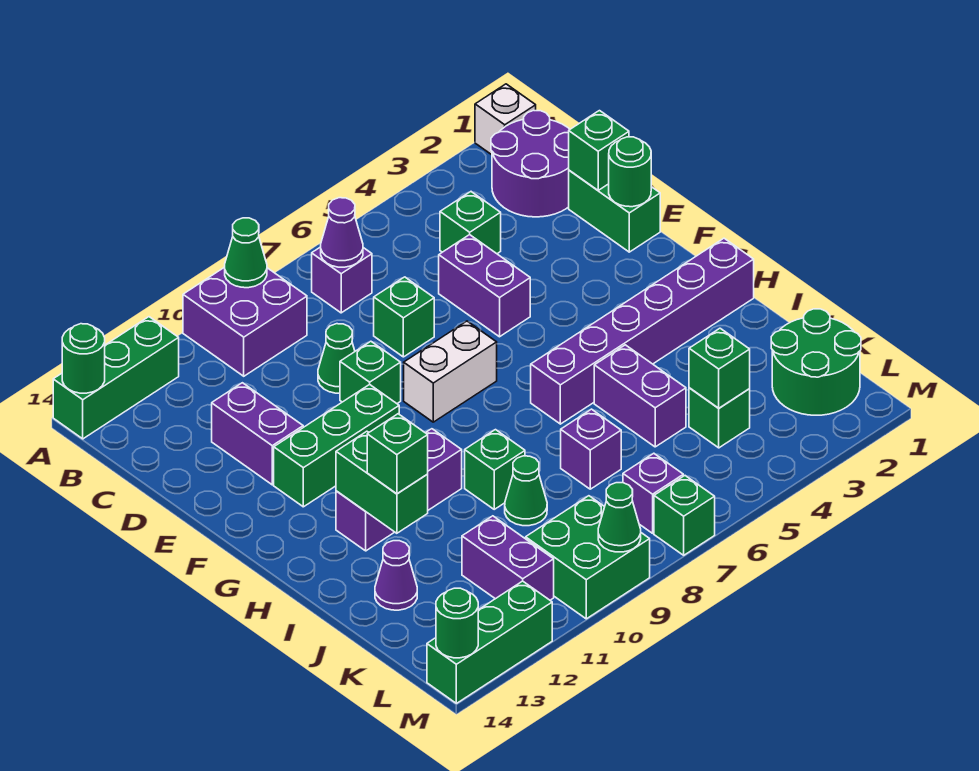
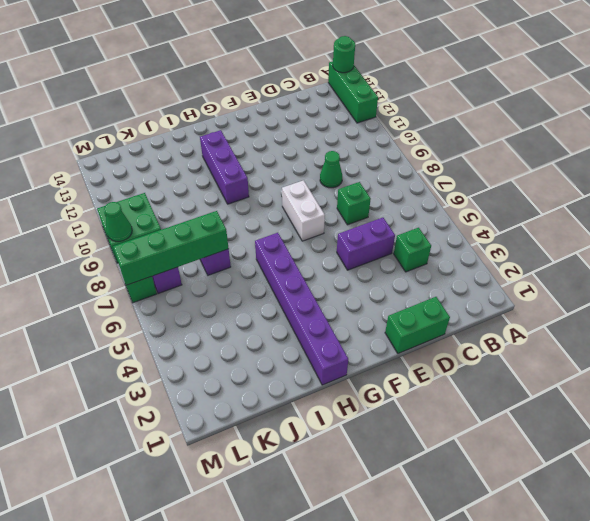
green 1x4 brick [113,211,229,285] -> none
none -> white 1x1 brick [475,84,536,155]
none -> purple 2x2 brick [183,267,307,376]
none -> purple 2x2 round brick [491,110,570,217]
none -> purple 1x1 brick [312,247,372,313]

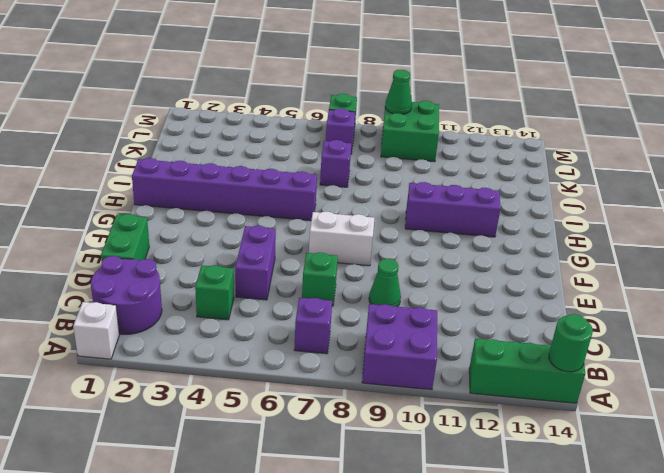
none -> purple 1x2 brick [212,383,303,485]
none -> green 1x1 brick [340,341,401,403]
none -> green 1x3 brick [274,384,399,507]
none -> purple 1x2 brick [594,345,686,447]

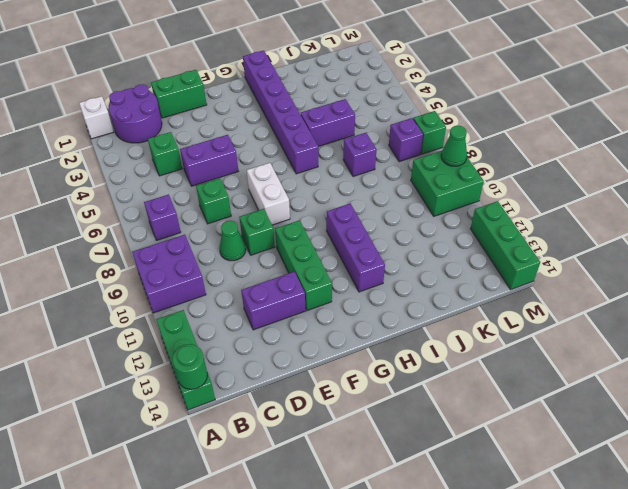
none -> green 1x1 brick [465,430,525,509]
none -> green 1x1 cone [505,456,547,526]
none -> purple 1x1 cone [375,541,417,610]
none -> green 2x2 round brick [771,309,861,415]

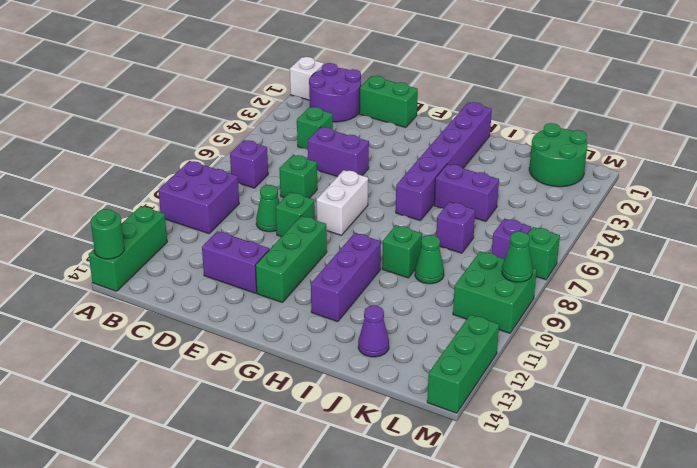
none -> green 1x1 brick [689,388,750,448]
none -> purple 1x2 brick [462,516,554,600]
none -> green 1x1 cone [225,218,267,288]
none -> purple 1x1 cone [321,198,363,267]

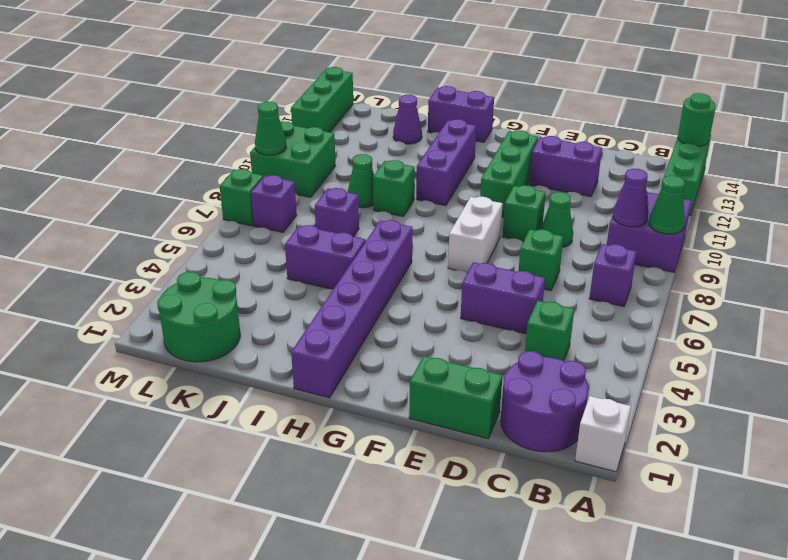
purple 1x1 cone [613,169,648,227] -> purple 1x1 cone moved to [321,198,363,267]
purple 1x2 brick [428,86,494,142] -> purple 1x2 brick moved to [462,516,554,600]
none -> green 1x1 brick [689,388,750,448]
none -> green 1x1 brick [569,111,629,190]
none -> green 1x1 round brick [609,137,651,207]
none -> green 1x2 brick [336,431,428,533]

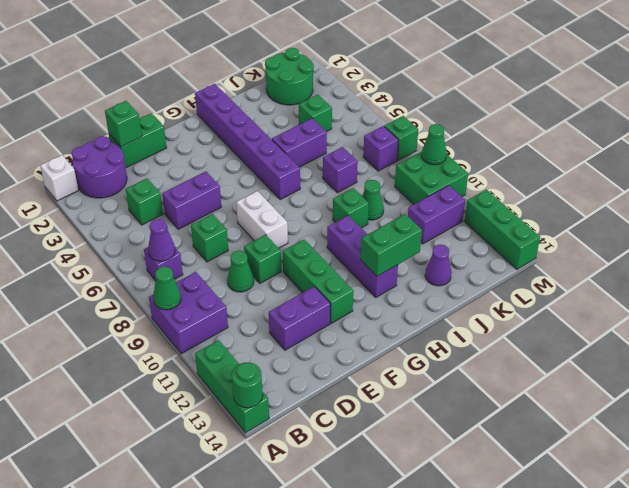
none -> green 1x1 round brick [609,137,651,207]
none -> green 1x1 brick [689,328,750,408]
none -> green 1x1 round brick [436,588,478,658]
none -> green 1x1 brick [367,414,428,494]

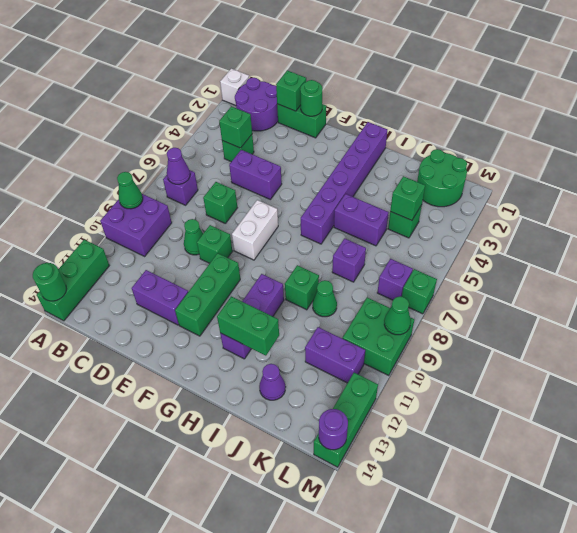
green 1x1 brick [219,106,252,148] -> green 1x1 brick moved to [367,414,428,494]
purple 1x1 round brick [319,409,348,450] -> green 1x1 round brick [436,588,478,658]

